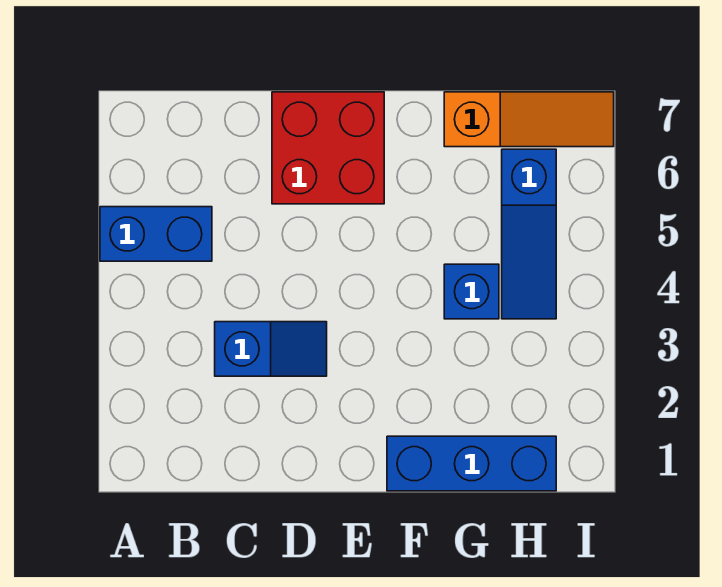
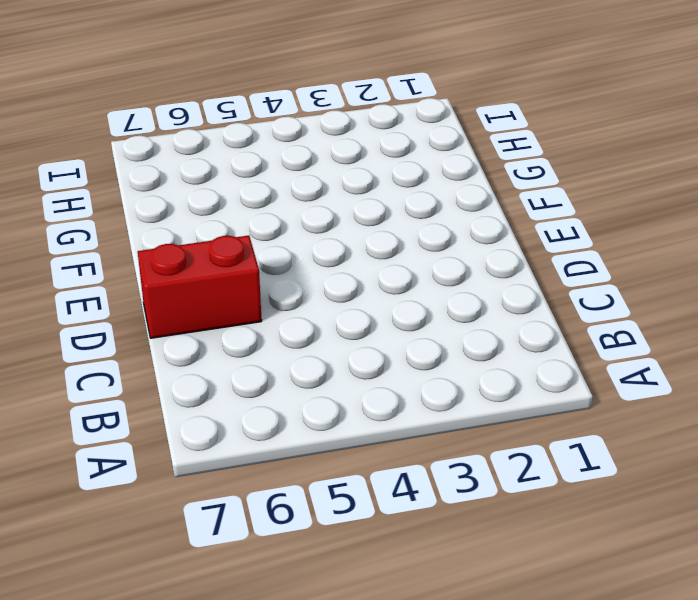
red 1x2 brick [138,236,262,338] -> red 2x2 brick [272,92,384,204]
none -> blue 1x2 brick [100,207,212,261]
none -> blue 1x2 slope [215,322,327,376]

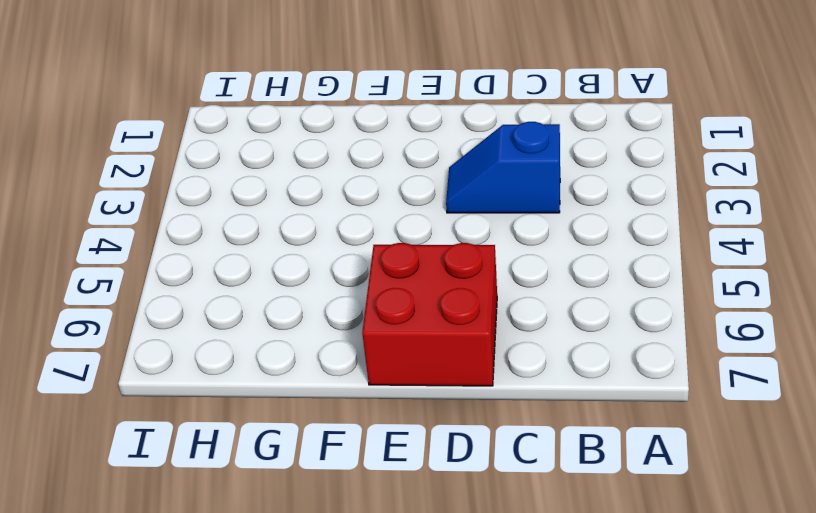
none -> blue 1x2 brick [100,207,212,261]
none -> blue 1x3 brick [387,436,556,491]

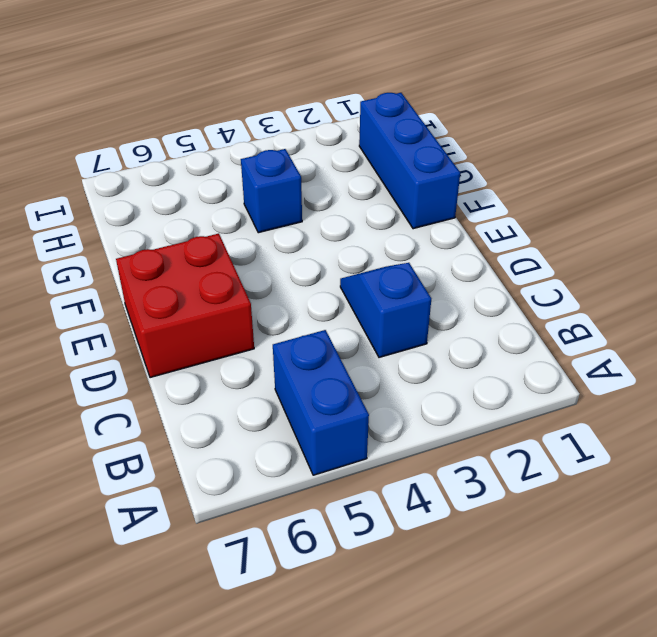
none -> orange 1x3 slope [444,92,614,147]
none -> blue 1x3 slope [502,149,556,319]

